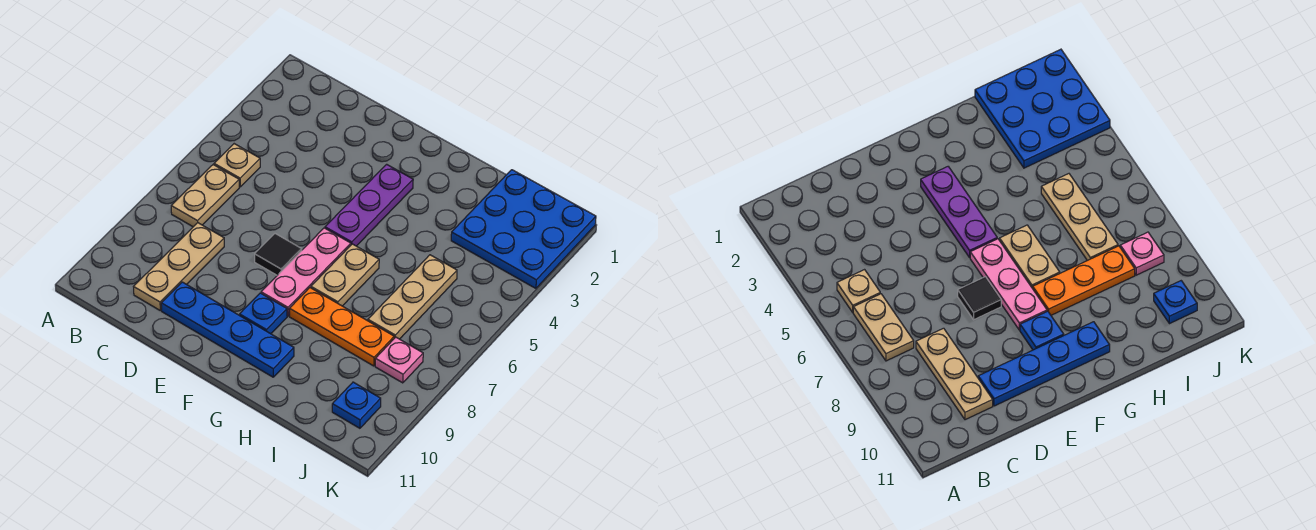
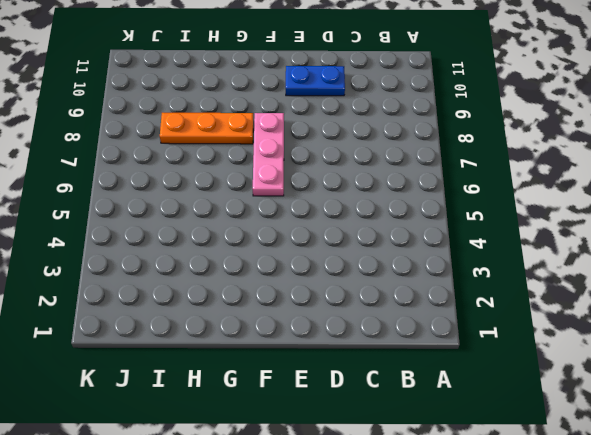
blue 1x2 plate [286,66,345,96] -> blue 1x4 plate [161,282,294,377]
none -> tan 1x1 plate [214,144,260,187]
none -> tan 1x2 plate [171,165,239,227]
none -> tan 1x3 plate [134,223,224,310]

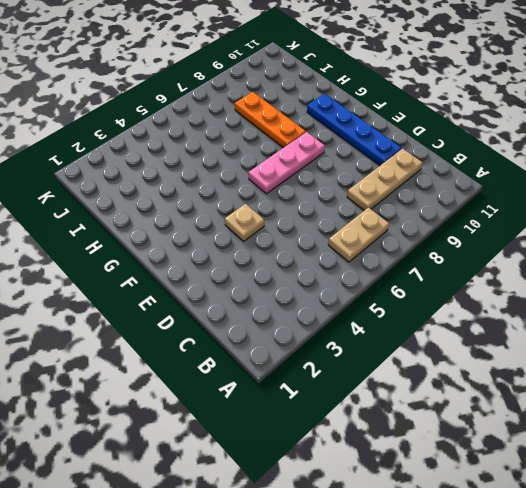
tan 1x1 plate [225,204,264,241] -> tan 1x1 plate moved to [214,144,260,187]
none -> black 1x1 tile [255,234,302,275]
none -> purple 1x3 plate [325,164,413,246]
none -> blue 1x1 plate [240,293,287,334]

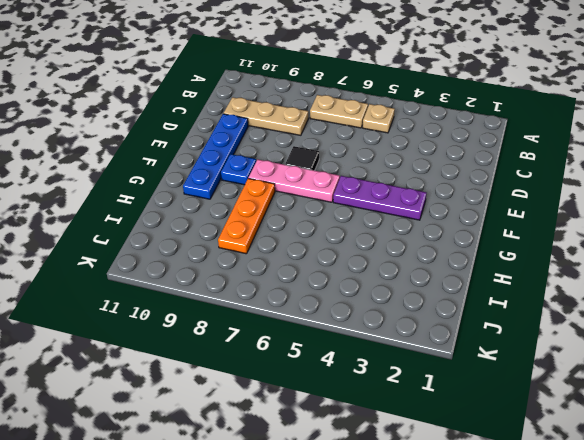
none -> tan 1x2 plate [311,244,379,306]
none -> blue 3x3 plate [451,170,596,288]
none -> tan 1x3 plate [368,255,457,339]

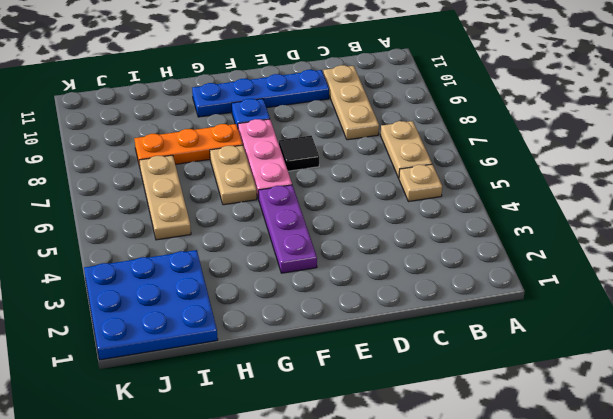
none -> pink 1x1 plate [375,337,423,383]
none -> blue 1x1 plate [332,382,381,428]

